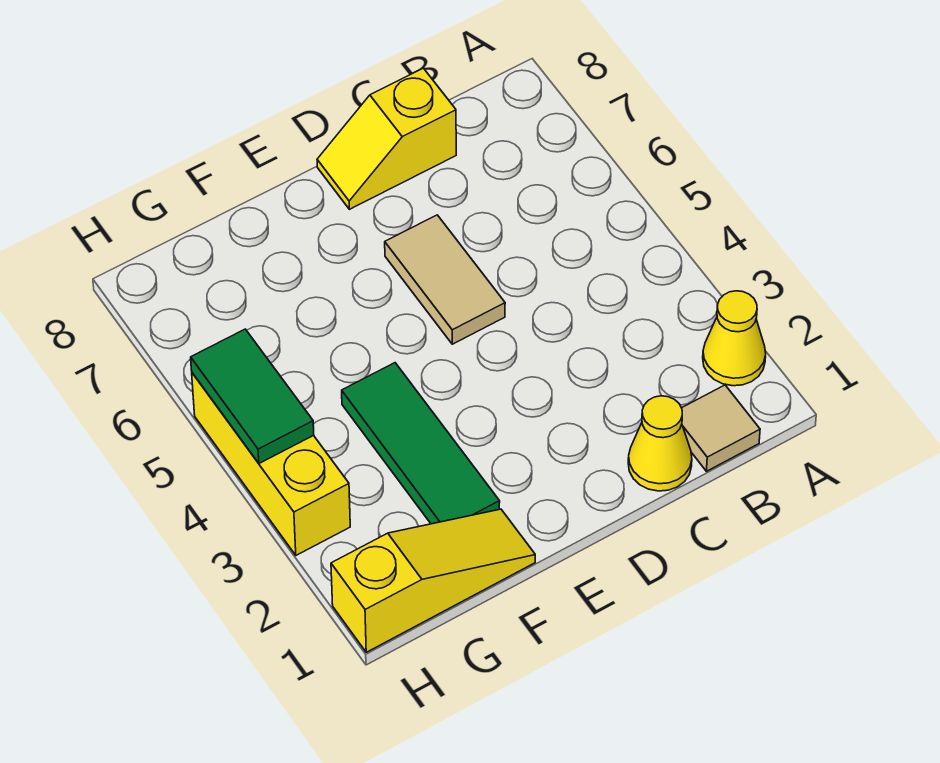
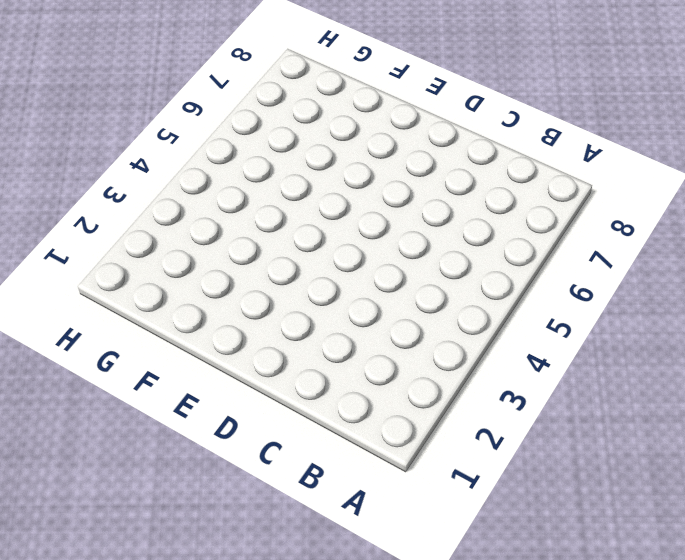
none -> yellow 1x1 cone [703,291,766,386]
none -> tan 1x1 tile [682,385,760,471]

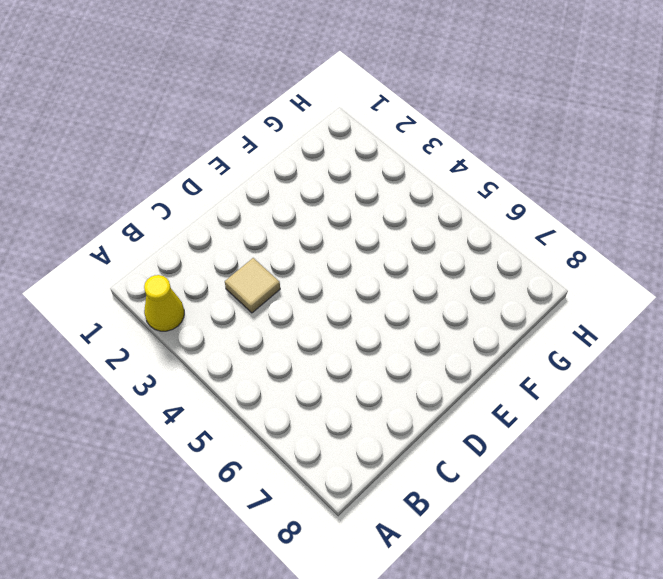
tan 1x1 tile [225,258,280,313] -> tan 1x1 tile moved to [682,385,760,471]
none -> yellow 1x1 cone [628,396,692,491]
none -> yellow 1x2 slope [317,68,456,209]

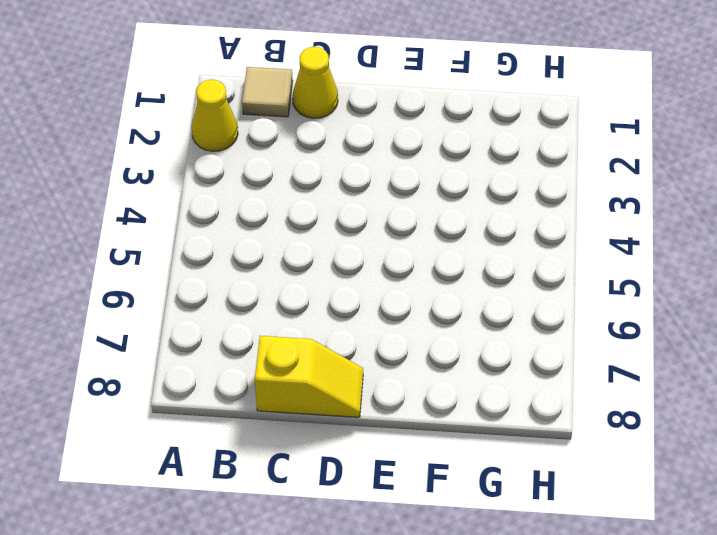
none -> tan 1x2 tile [385,215,505,344]
none -> yellow 1x3 slope [331,509,535,652]

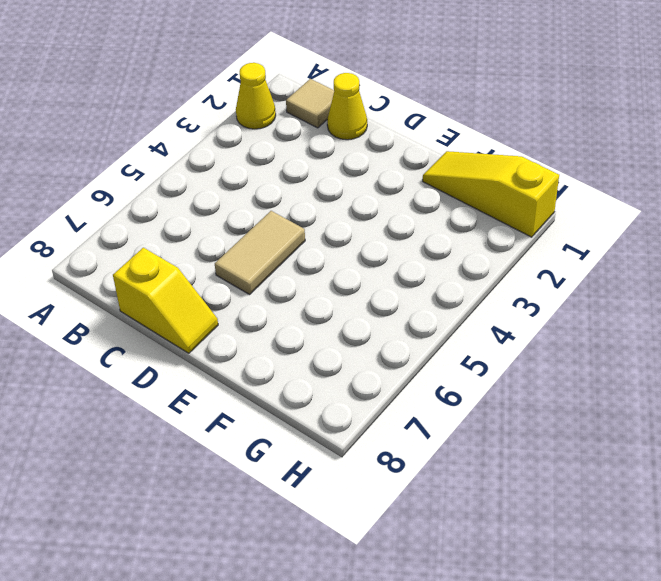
none -> green 1x3 tile [342,363,500,524]
none -> yellow 1x3 brick [192,373,350,555]

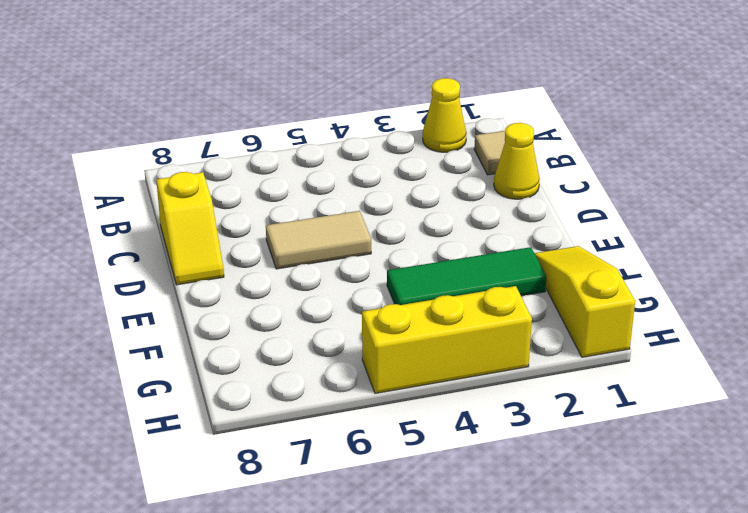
none -> green 1x2 tile [191,329,314,463]

